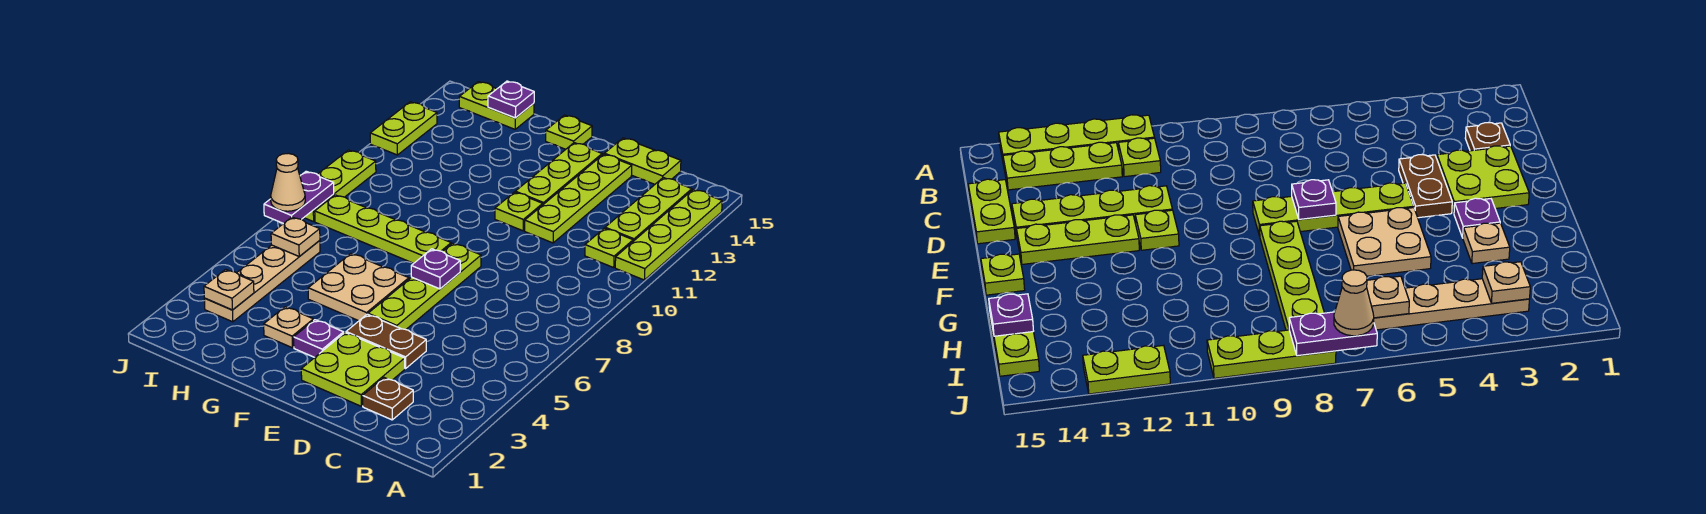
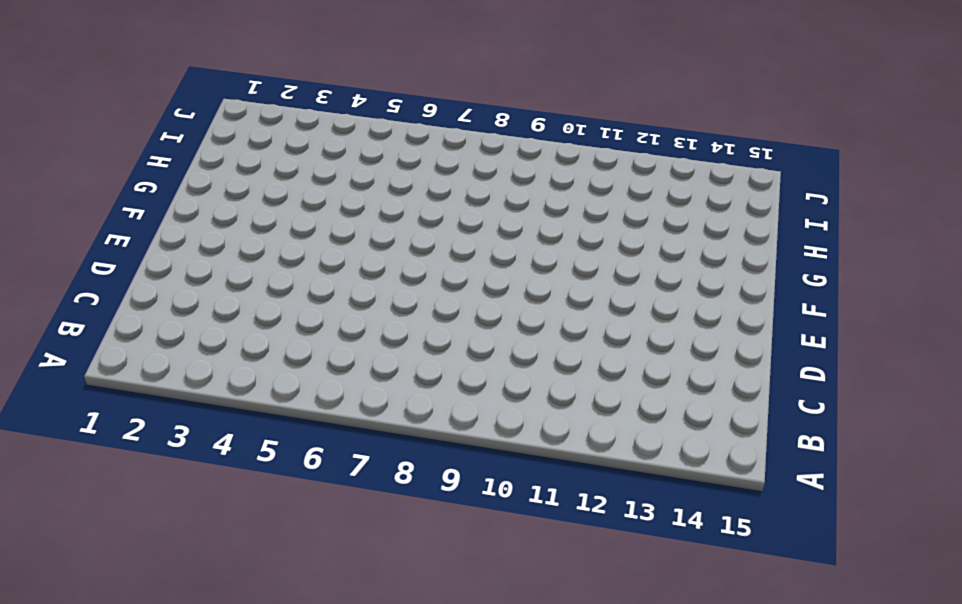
none -> lime 1x4 plate [615,189,722,280]
none -> lime 1x1 plate [585,228,633,268]
none -> lime 1x3 plate [605,178,692,241]

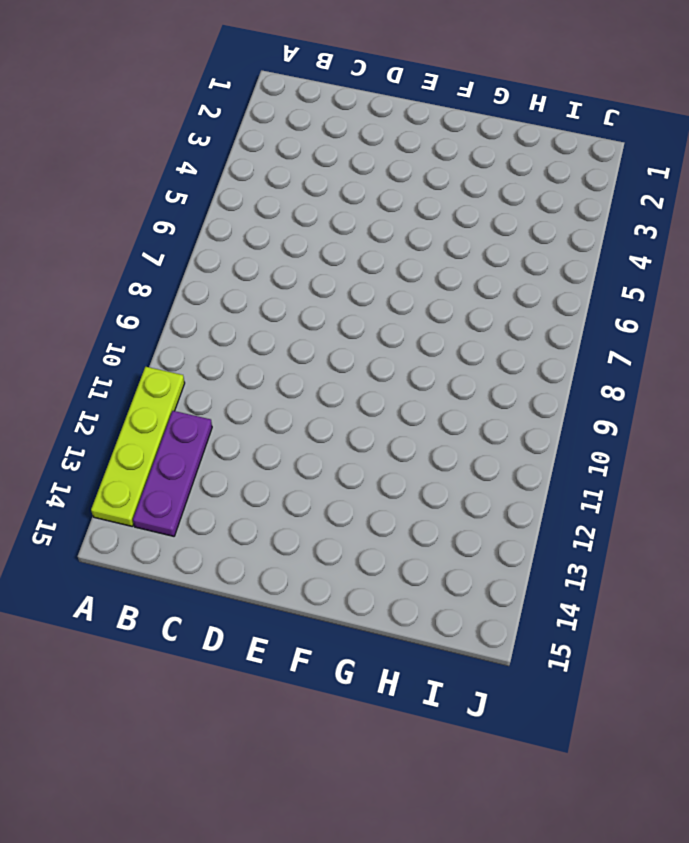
purple 1x3 plate [133,411,212,536] -> lime 1x3 plate [605,178,692,241]
none -> lime 1x1 plate [585,228,633,268]
none -> brown 1x1 plate [363,378,413,420]
none -> lime 1x2 plate [605,138,681,184]

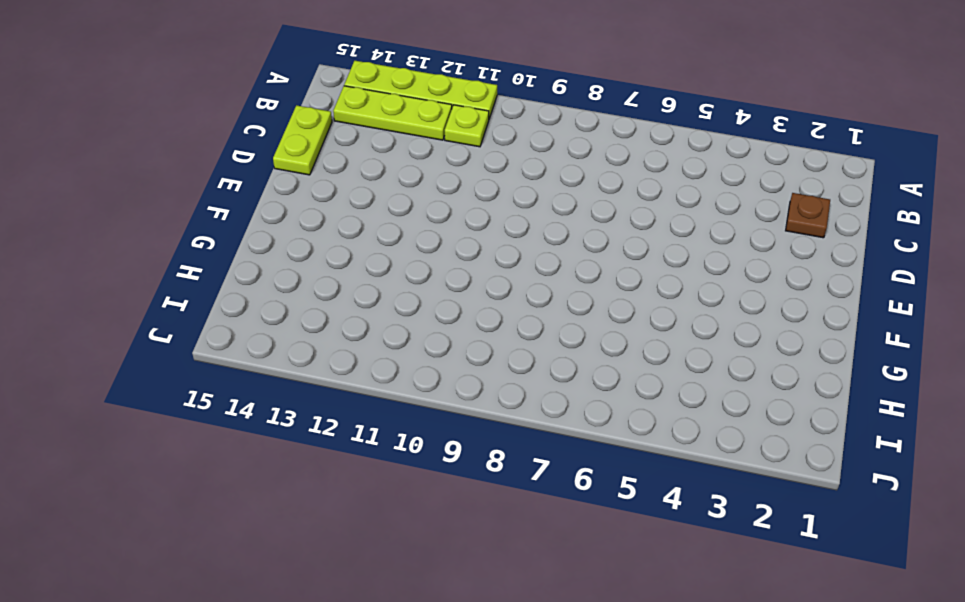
none -> lime 2x2 plate [301,333,405,406]
none -> brown 1x2 plate [346,314,426,369]
none -> lime 1x4 plate [525,154,632,243]

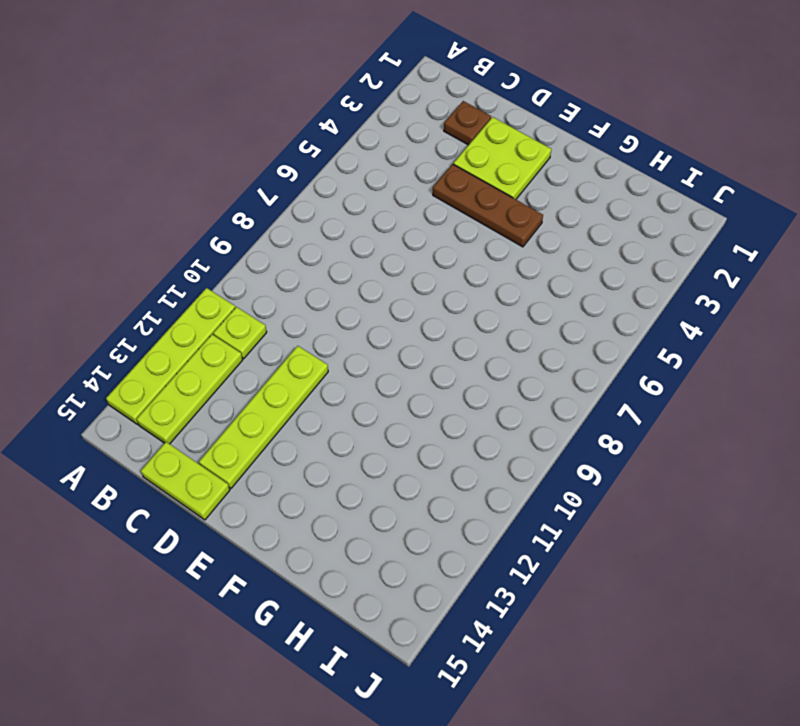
brown 1x3 plate [433,164,543,247] -> brown 1x2 plate [346,314,426,369]
none -> lime 1x4 plate [368,243,481,330]
none -> lime 1x1 plate [495,192,543,231]
none -> lime 1x3 plate [515,143,602,204]

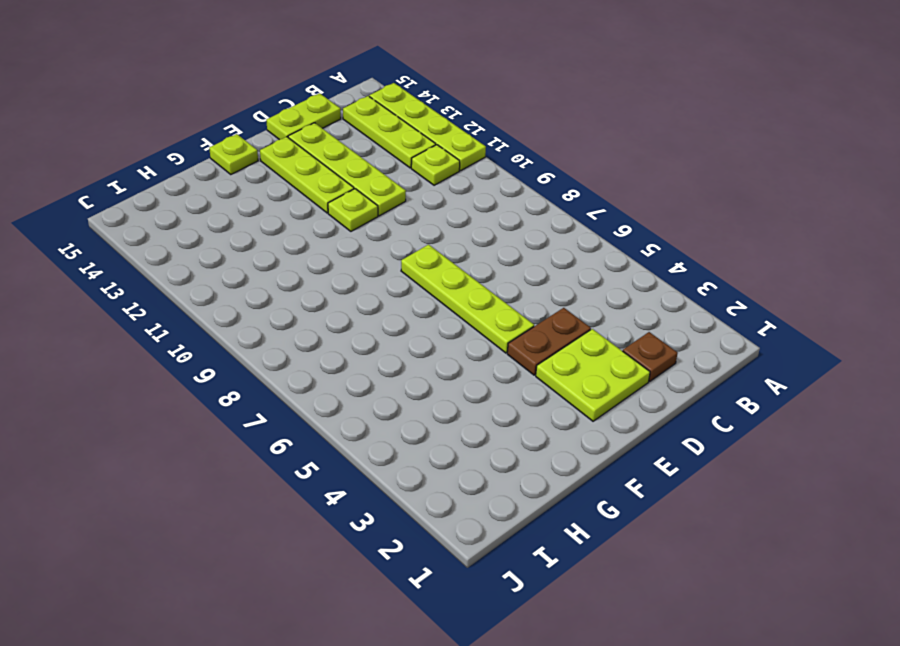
none -> purple 1x1 plate [294,320,344,357]
none -> tan 2x2 plate [308,254,409,321]
none -> lime 1x4 plate [315,195,451,263]

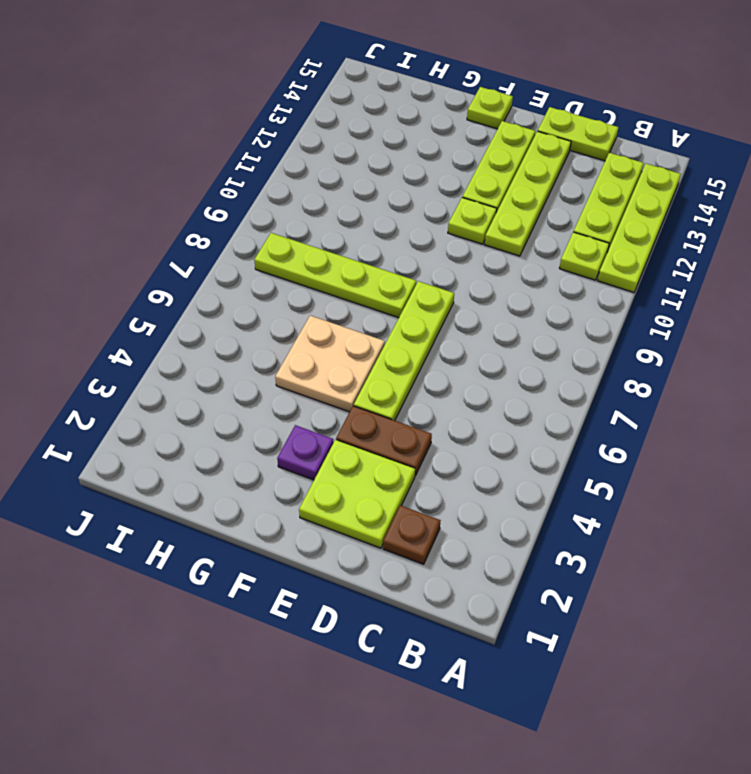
none -> tan 1x1 plate [264,307,313,348]
none -> lime 1x2 plate [459,82,534,129]
none -> tan 1x4 plate [204,241,320,322]

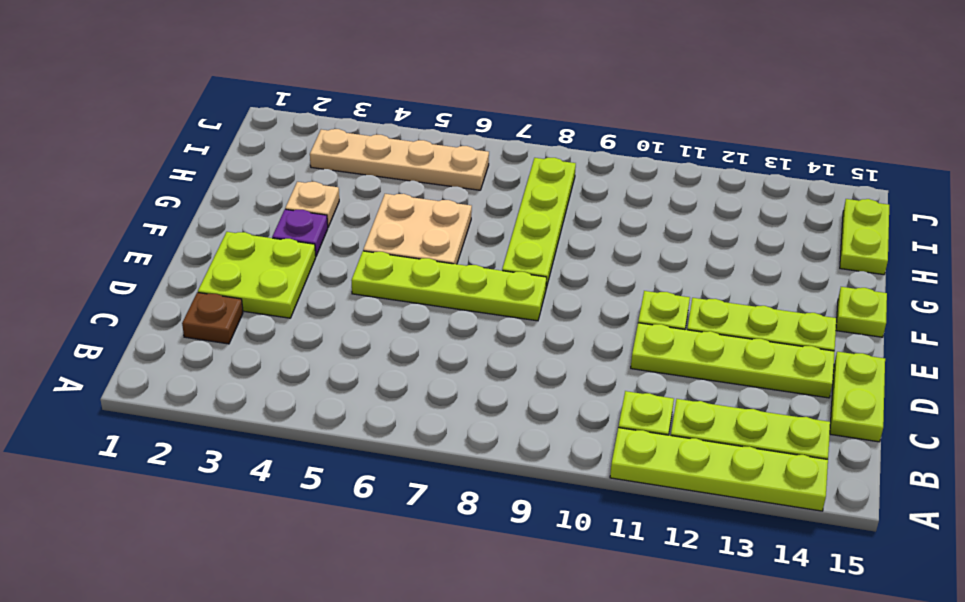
none -> brown 1x2 plate [346,314,426,369]
none -> lime 1x3 plate [304,150,376,222]
none -> lime 1x2 plate [370,102,437,155]

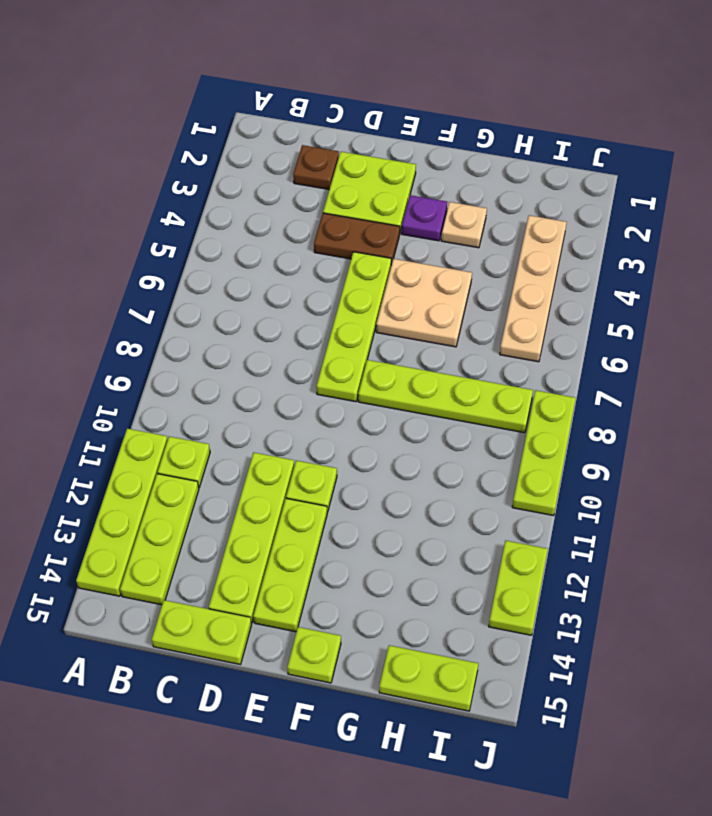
none -> purple 1x1 plate [411,249,460,289]
none -> purple 1x1 plate [488,81,534,118]
none -> tan 1x1 plate [204,269,254,310]

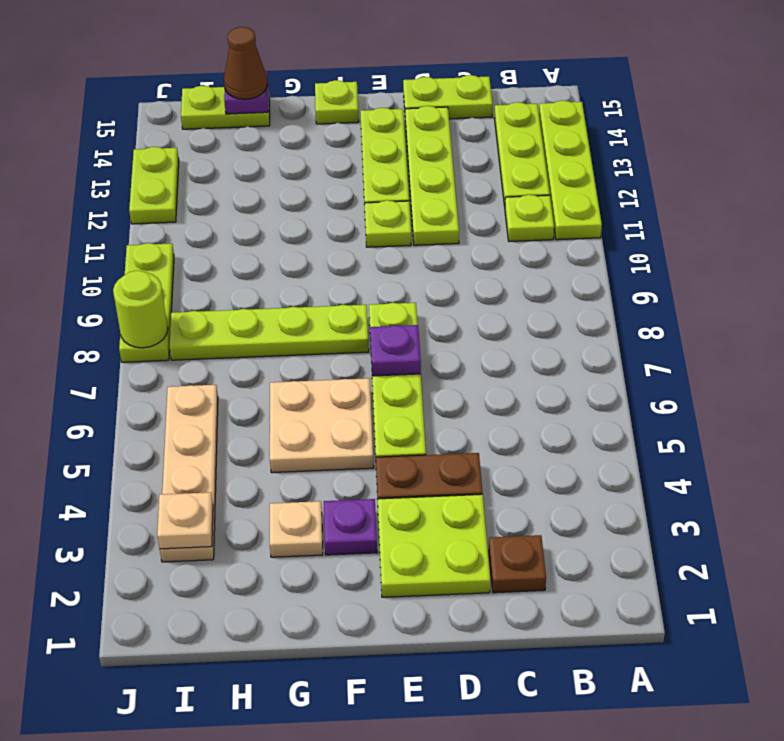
brown 1x1 cone [224,27,267,99] -> none
lime 1x1 round brick [113,271,168,348] -> purple 1x2 plate [264,171,334,224]
none -> tan 1x1 plate [271,217,320,256]
none -> tan 1x1 cone [271,153,305,211]

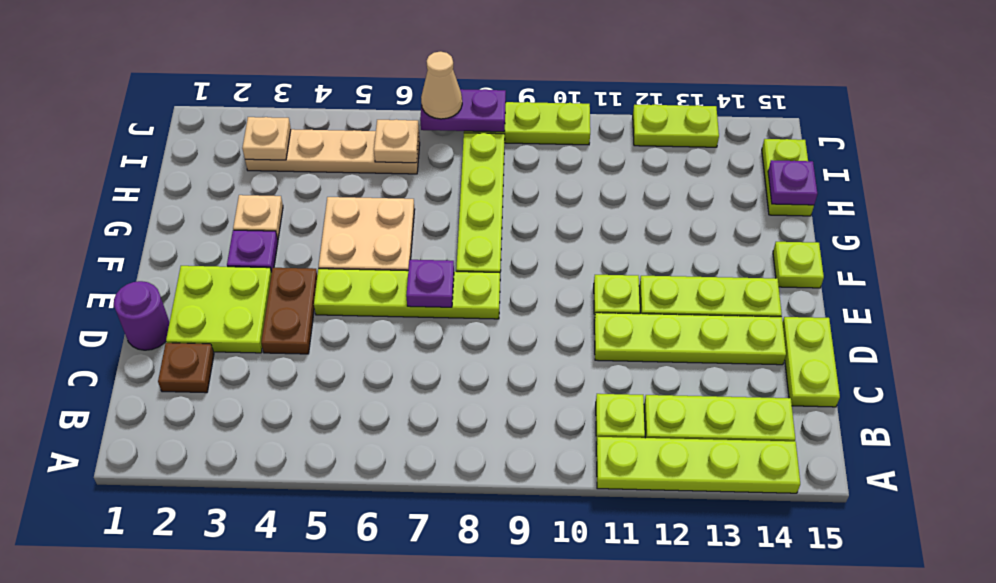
purple 1x1 round brick [114,281,170,350] -> none

